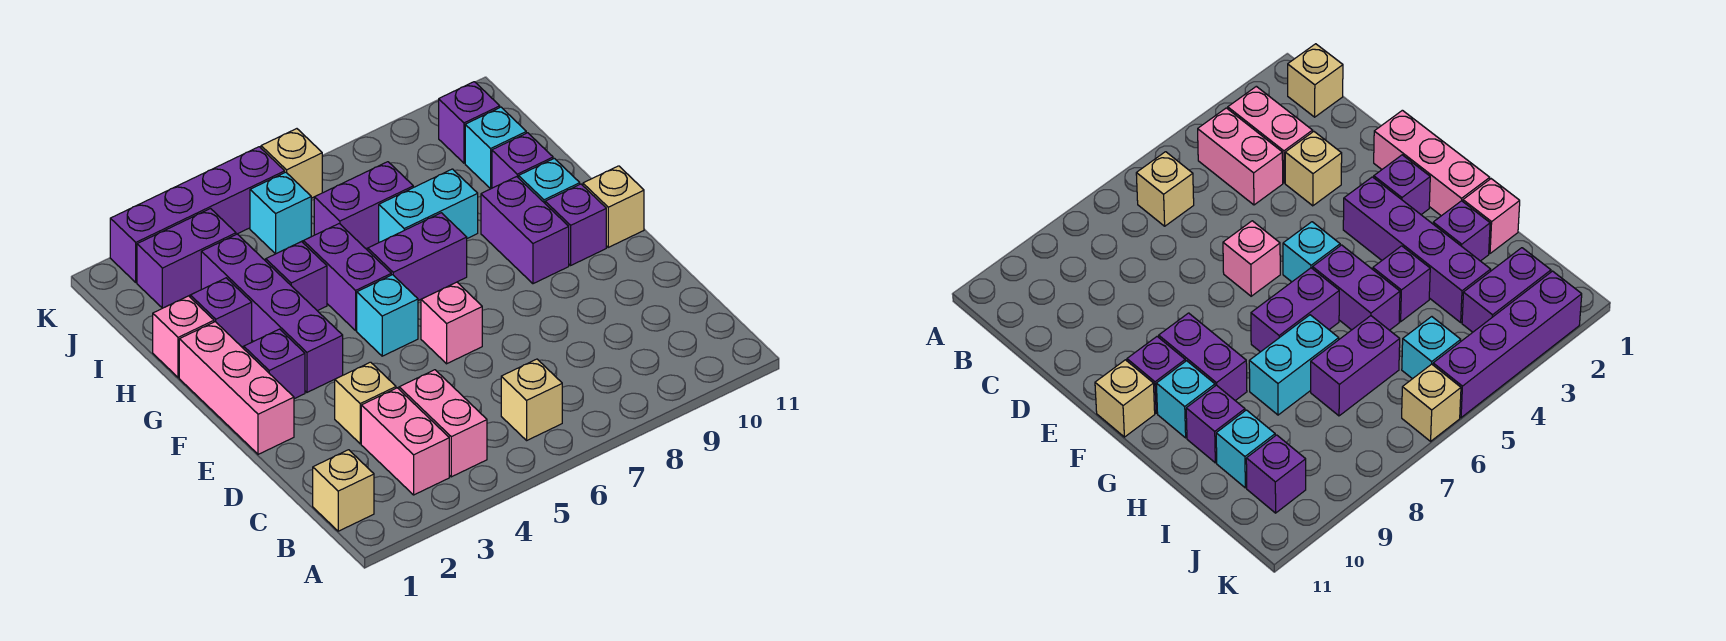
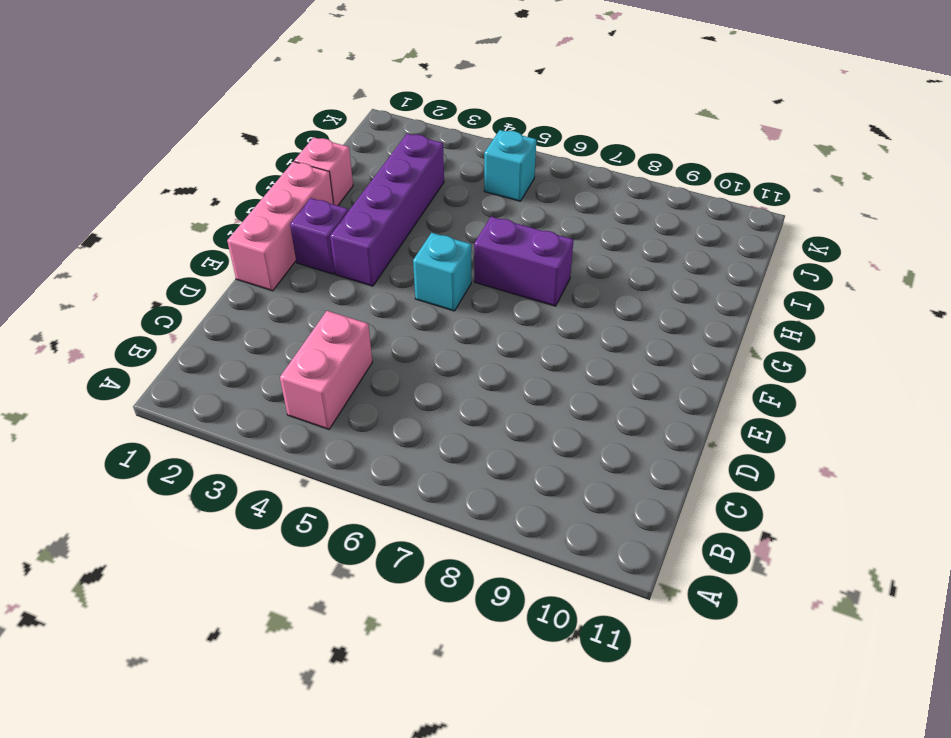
none -> tan 1x1 brick [313,450,374,531]
none -> pink 1x2 brick [361,388,449,495]
none -> tan 1x1 brick [501,359,562,440]

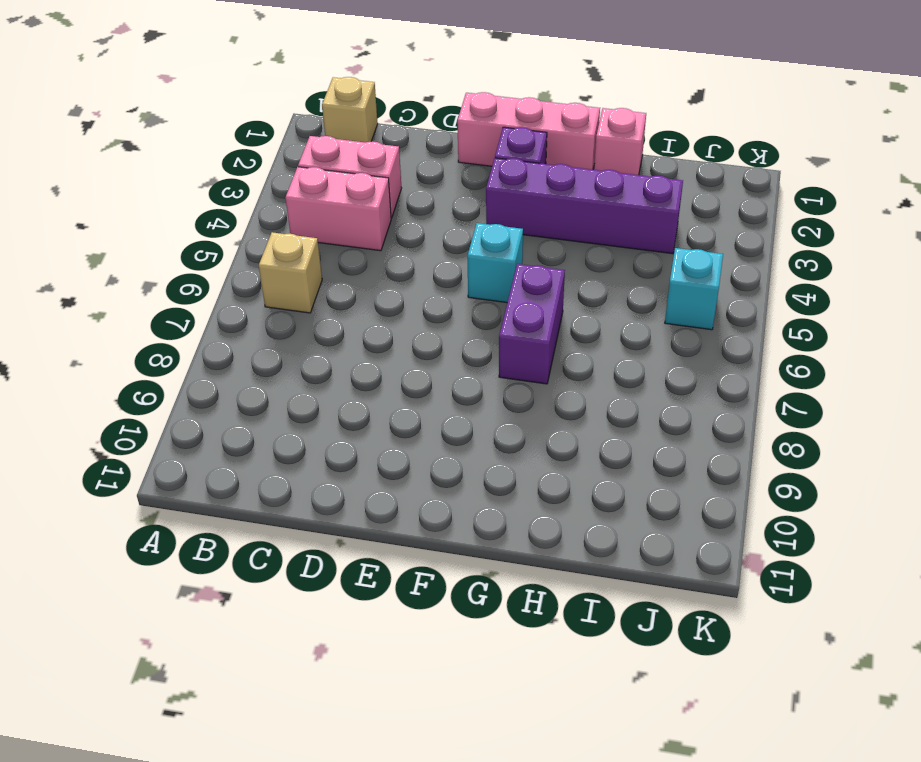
none -> tan 1x1 brick [335,362,396,444]
none -> pink 1x1 brick [421,282,482,364]
none -> purple 1x2 brick [481,177,569,284]

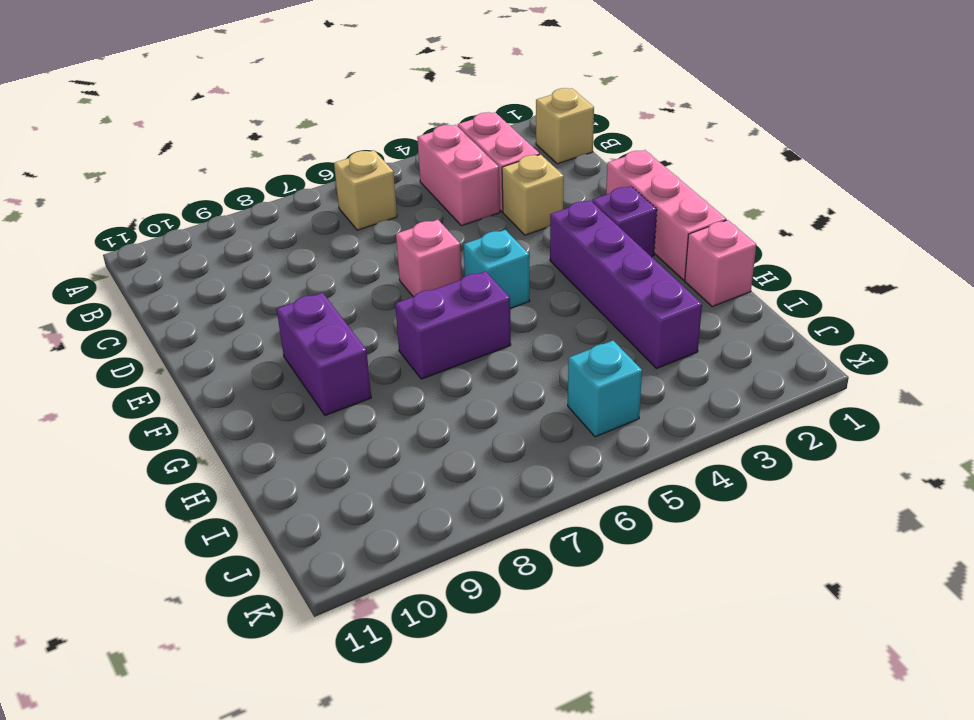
none -> purple 1x1 brick [545,184,606,265]
none -> tan 1x1 brick [583,166,644,247]
none -> purple 1x2 brick [303,224,391,330]

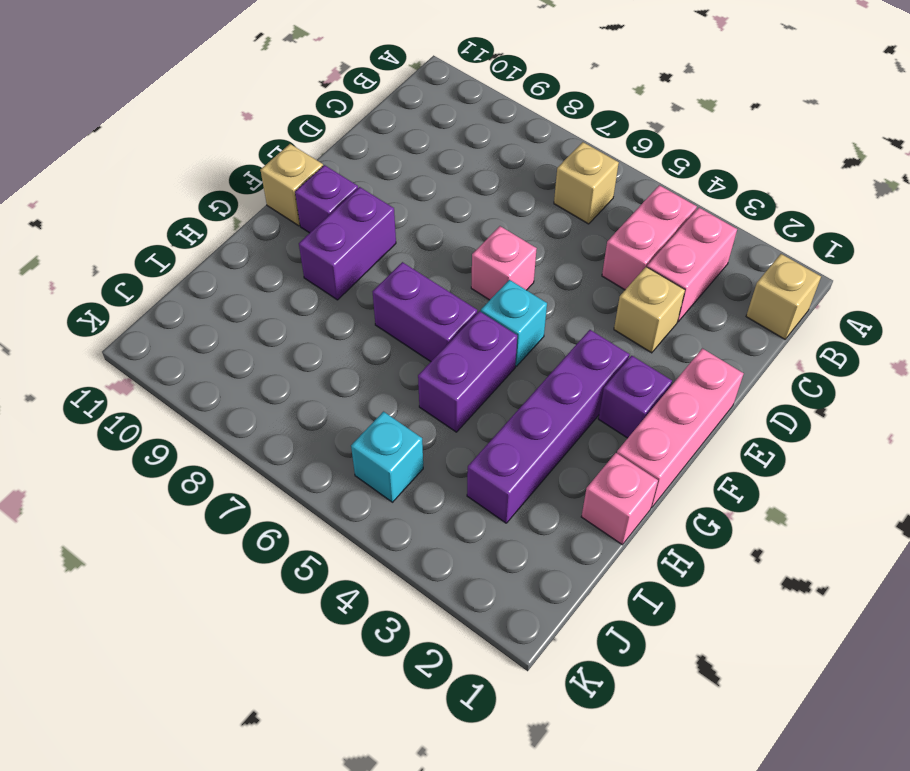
none -> cyan 1x1 brick [519,158,580,203]
none -> purple 1x1 brick [190,278,252,347]
none -> purple 1x1 brick [266,242,327,311]

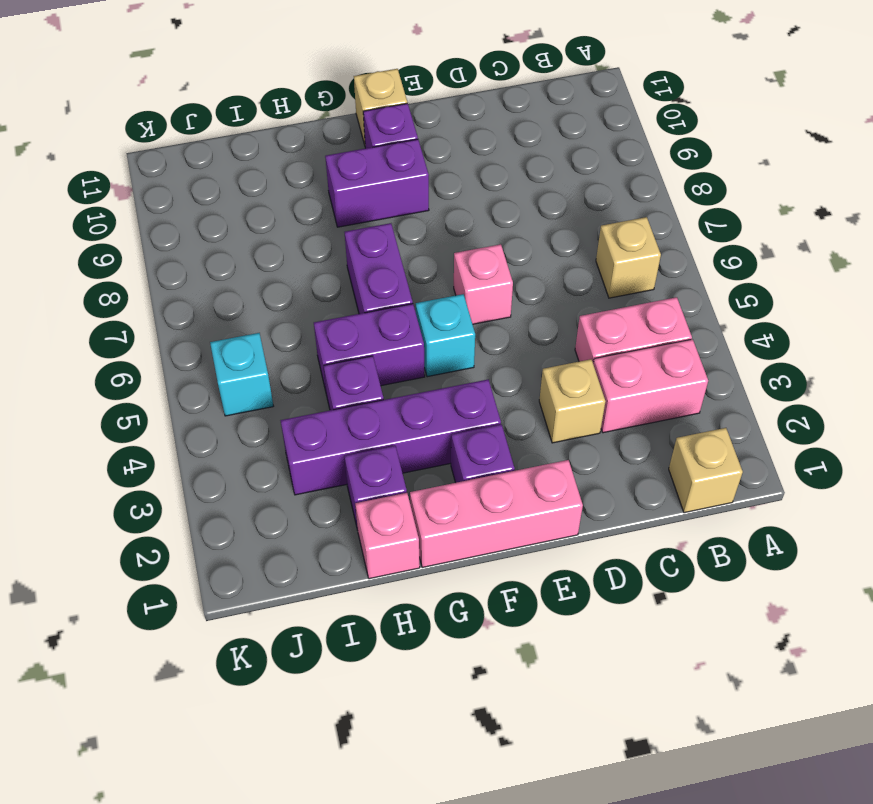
none -> cyan 1x1 brick [519,158,580,203]
none -> cyan 1x2 brick [379,169,478,242]
none -> purple 1x1 brick [492,133,553,188]

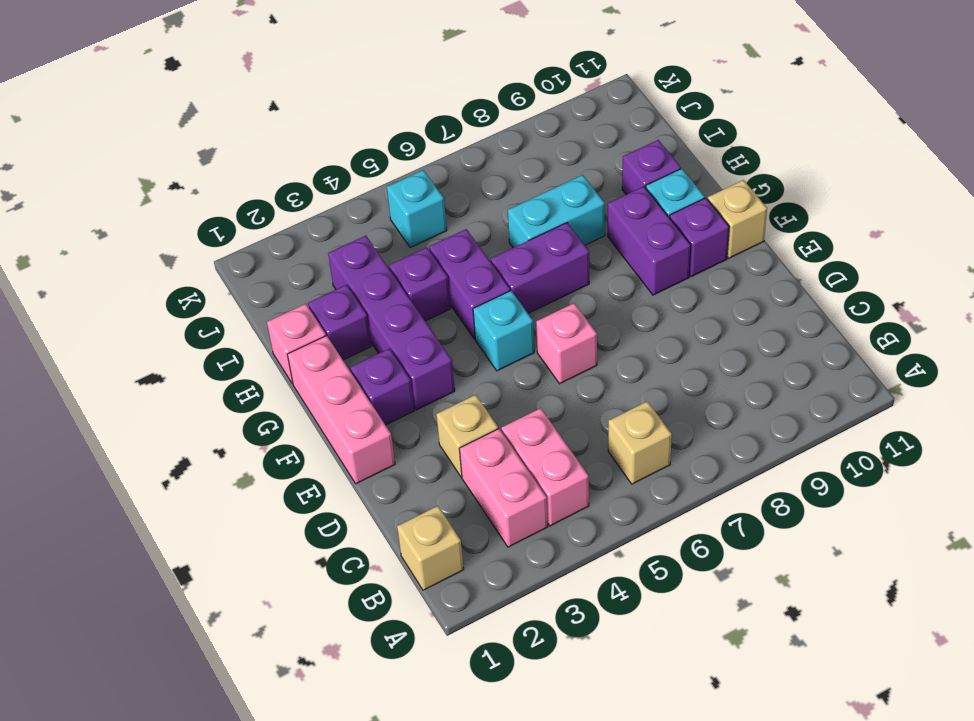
none -> purple 1x2 brick [314,162,413,249]
none -> cyan 1x1 brick [465,107,526,189]
none -> purple 1x2 brick [137,209,236,308]

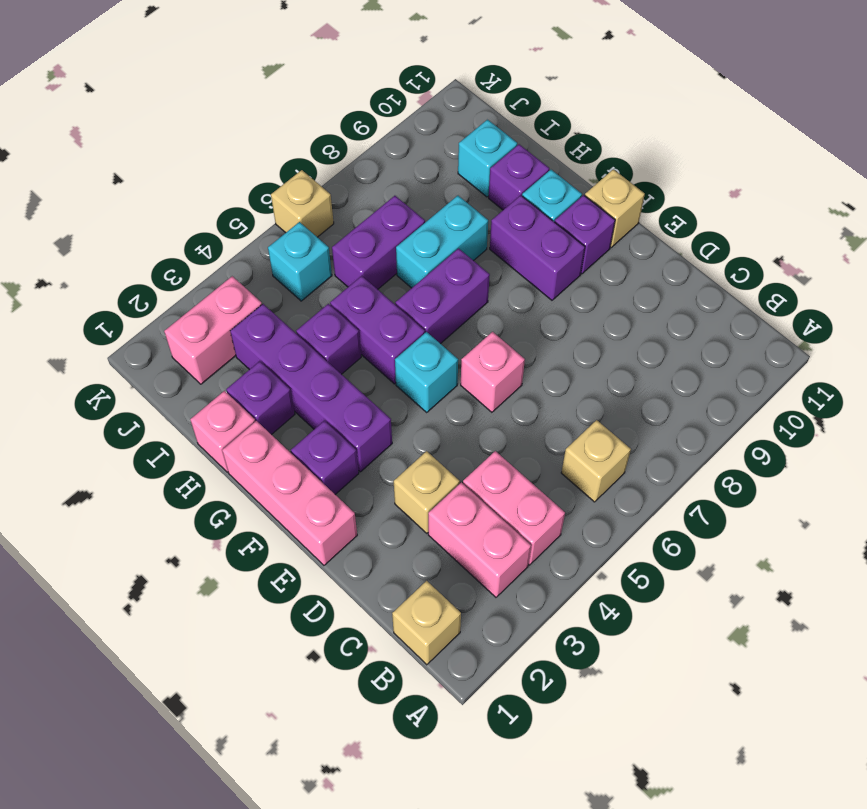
pink 1x2 brick [164,276,262,384] -> purple 1x2 brick [137,209,236,308]
none -> purple 1x1 brick [439,82,500,163]
none -> purple 1x4 brick [110,147,285,282]

